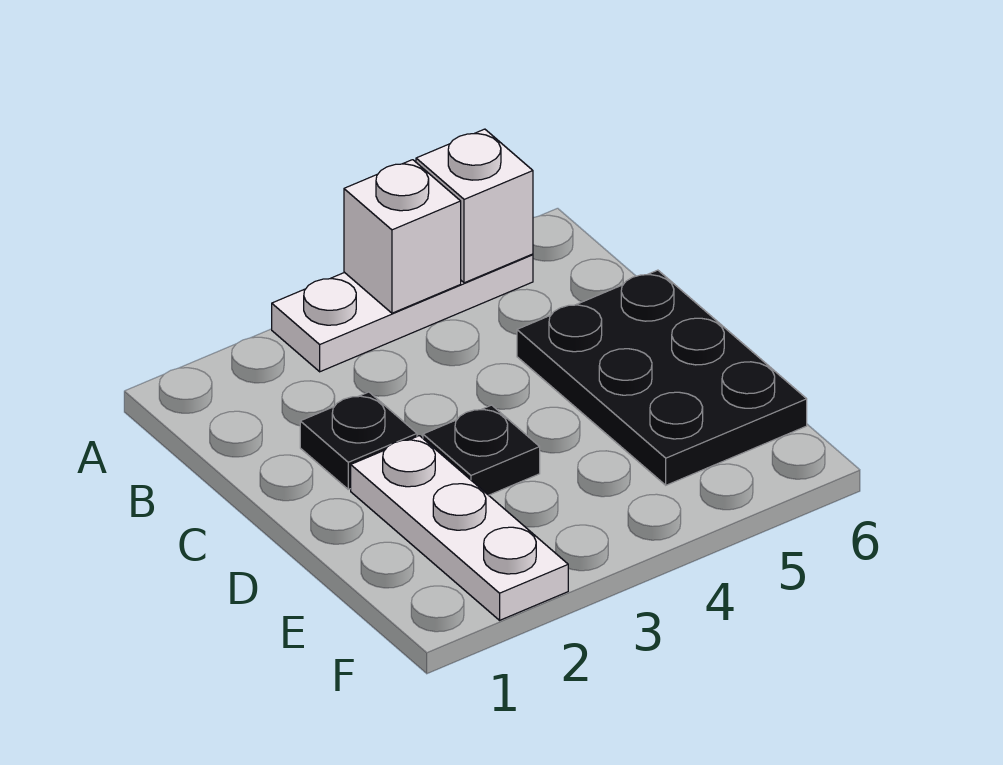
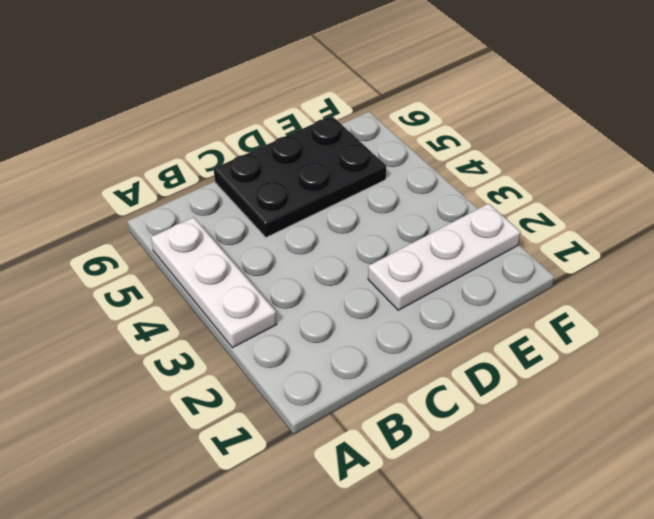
none -> black 1x1 plate [300,392,417,489]
none -> black 1x1 plate [423,405,540,495]

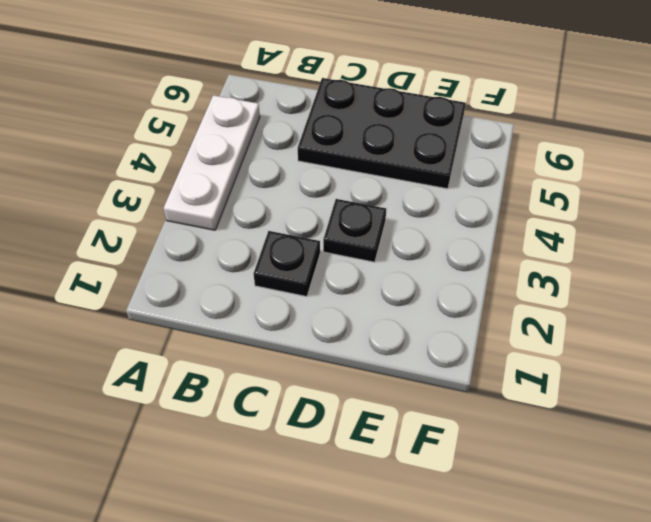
none -> white 1x3 plate [351,436,568,620]
none -> white 1x1 brick [344,160,461,313]

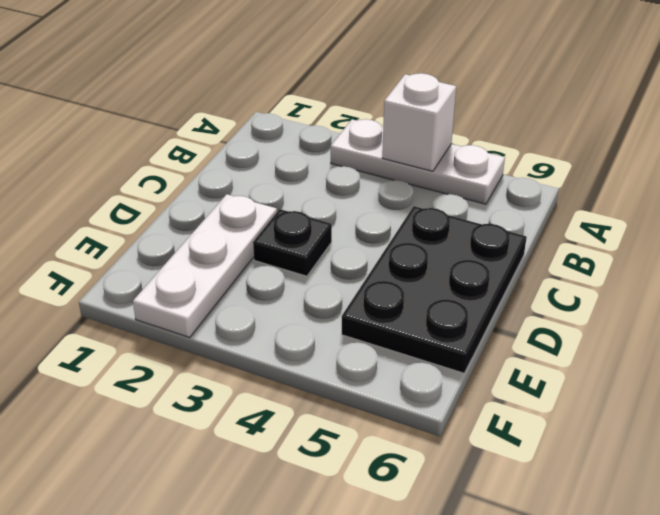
none -> black 1x1 plate [300,392,417,489]
none -> white 1x1 brick [416,129,533,283]

